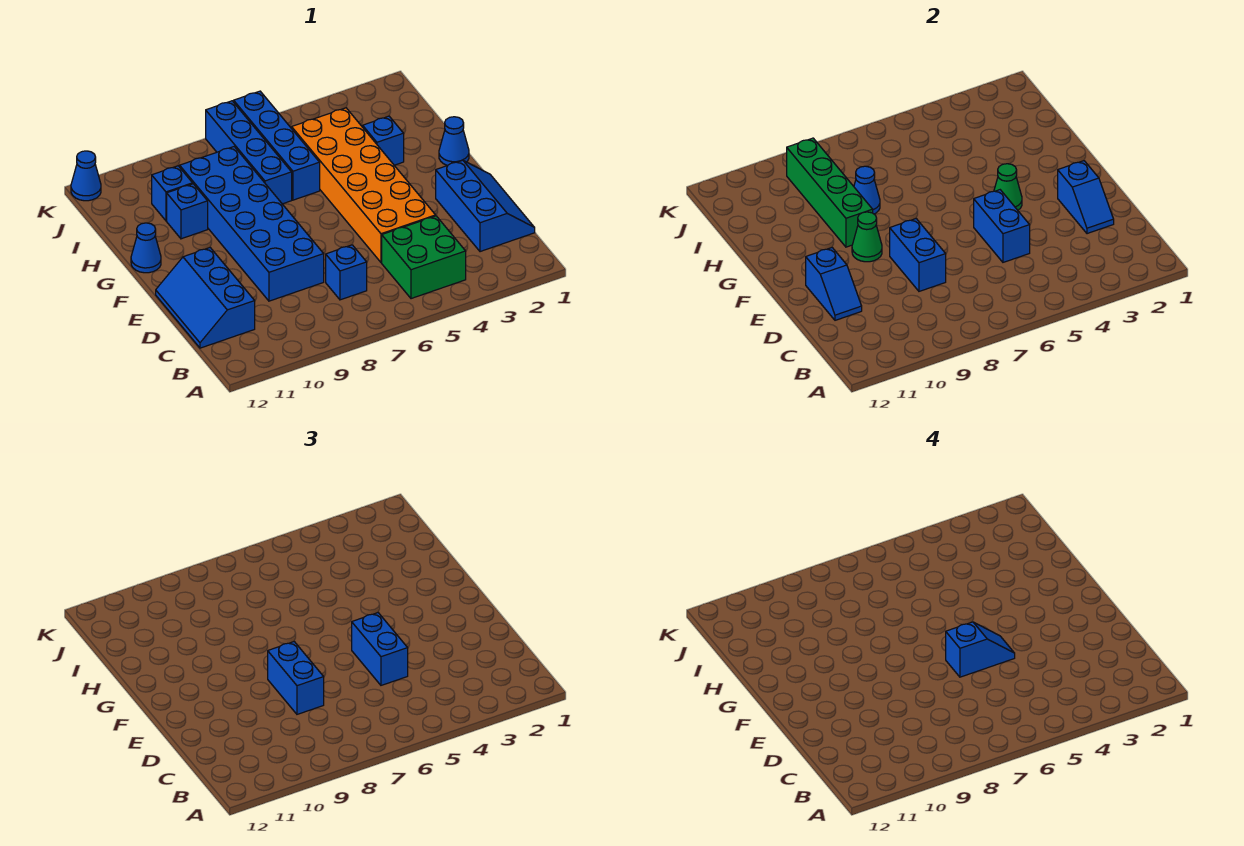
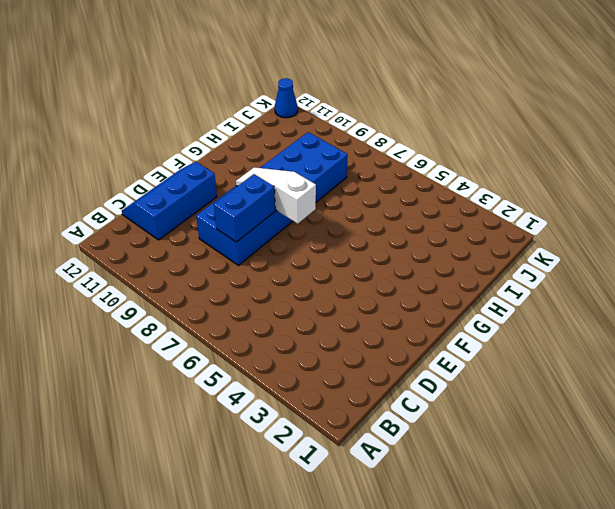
white 1x3 slope [236,167,316,224] -> green 1x1 cone [852,212,882,262]
none -> green 2x2 brick [382,216,466,299]
none -> blue 2x3 slope [436,160,535,252]
none -> blue 1x1 brick [326,245,367,300]

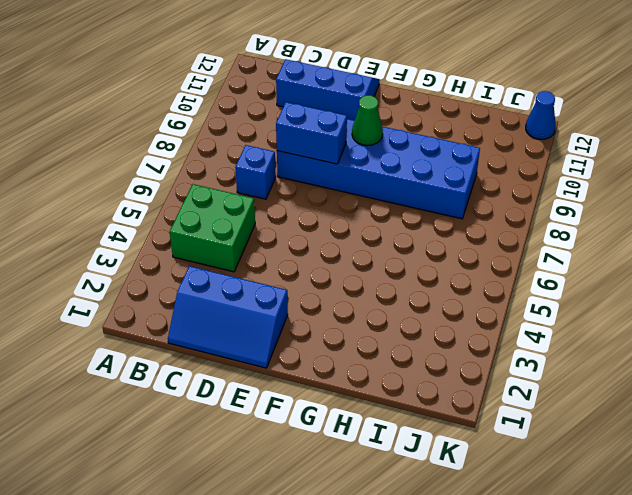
none -> orange 2x6 brick [292,108,436,262]
none -> blue 1x1 cone [439,117,469,166]
none -> blue 1x1 cone [131,223,161,273]

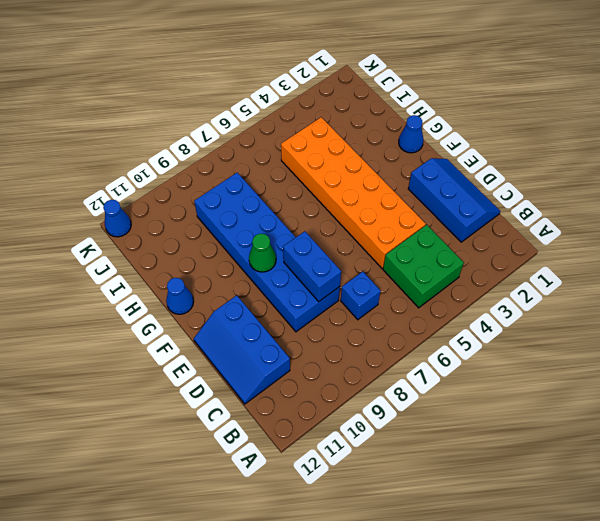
none -> blue 1x1 brick [363,116,404,165]
none -> blue 1x4 brick [234,91,320,200]
none -> blue 1x4 brick [206,101,292,204]

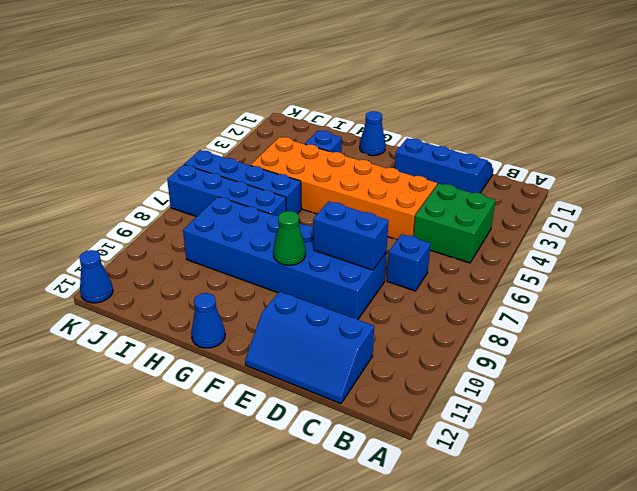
none -> blue 1x1 brick [167,184,208,239]
none -> blue 1x1 brick [152,166,193,221]
none -> blue 1x2 slope [1058,161,1114,234]

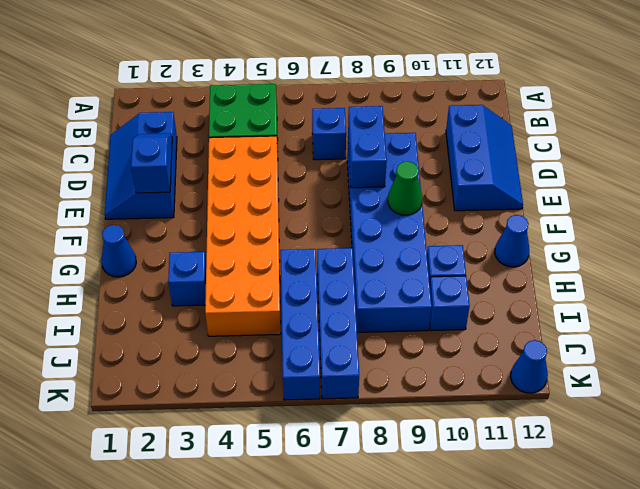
none -> blue 1x2 brick [974,190,1030,262]
none -> blue 1x2 slope [806,248,862,320]
none -> green 1x1 cone [994,164,1022,210]

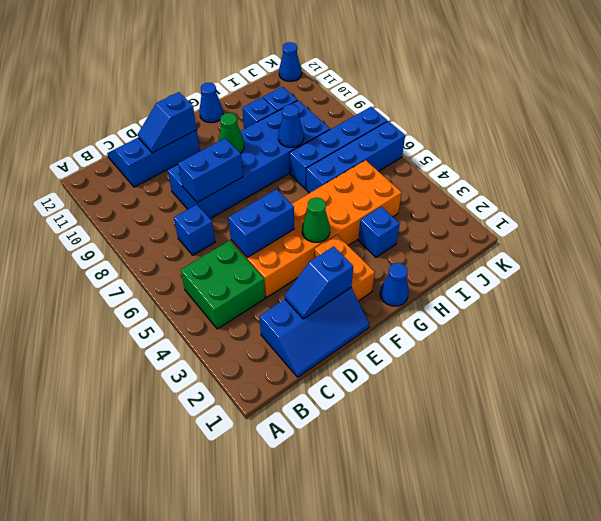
orange 1x2 brick [314,234,375,301] -> none
none -> green 1x4 brick [787,138,873,247]
none -> blue 1x2 brick [352,613,408,685]
none -> blue 1x2 brick [268,642,324,714]

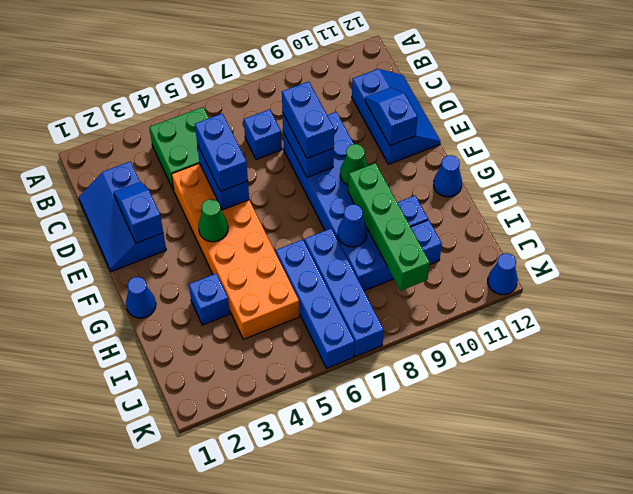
none -> blue 1x2 slope [946,622,1015,677]

